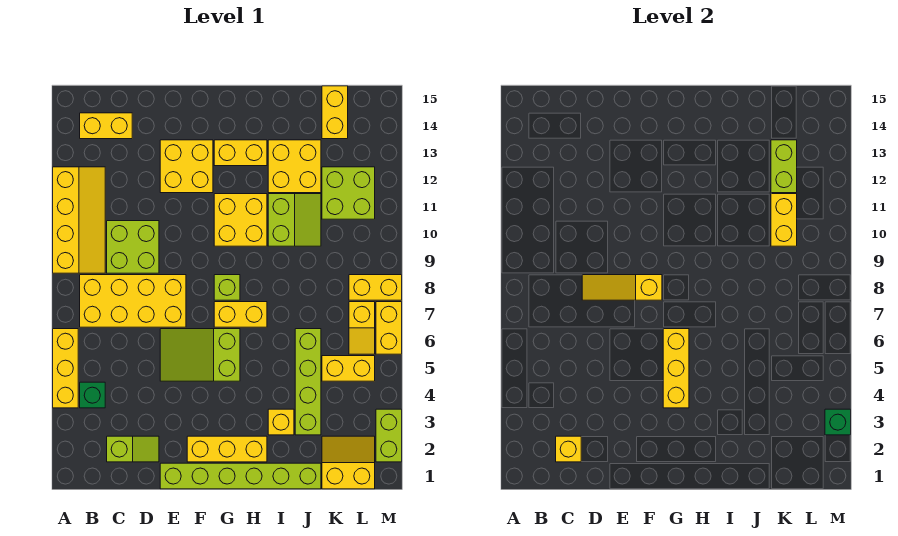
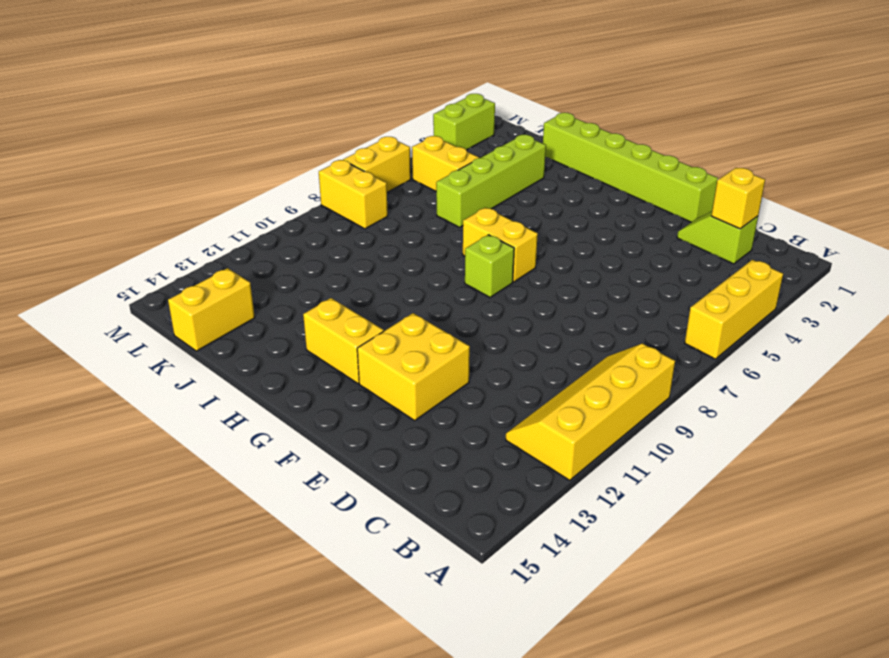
none -> green 1x1 brick [80,382,105,408]
none -> yellow 2x4 brick [80,275,186,327]
none -> yellow 1x2 brick [80,113,132,139]
none -> lime 2x2 brick [107,221,159,273]

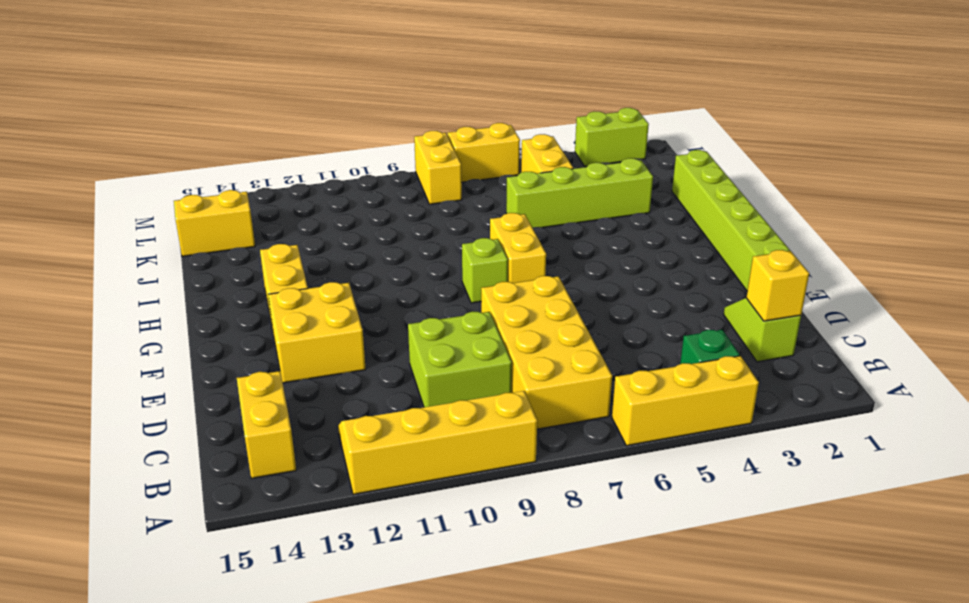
none -> lime 2x3 slope [160,329,240,381]
none -> yellow 1x3 brick [187,436,267,462]
none -> yellow 2x2 brick [214,194,267,246]
none -> yellow 1x1 brick [268,409,294,435]

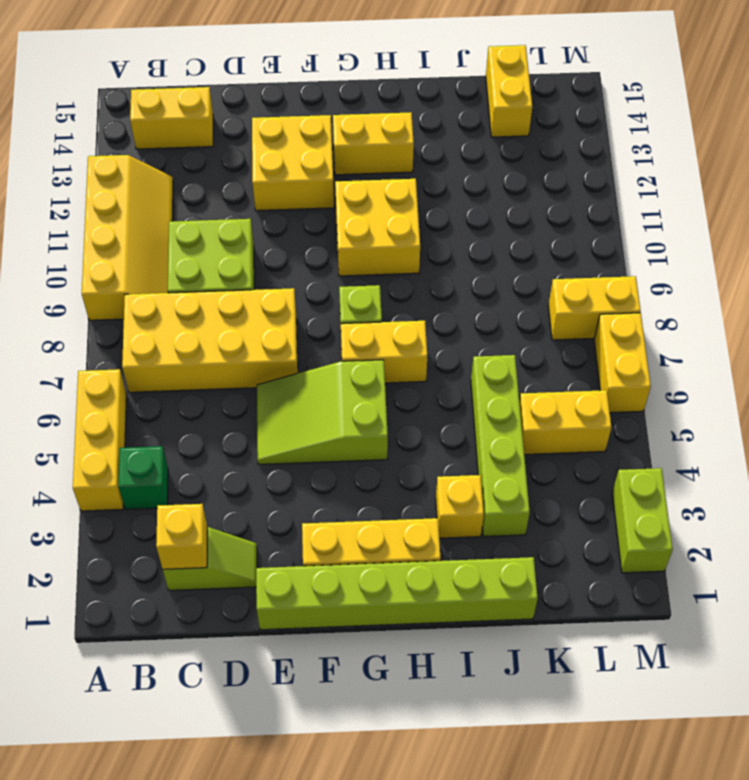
none -> lime 2x2 slope [268,194,321,246]
none -> yellow 2x2 brick [268,140,321,193]
none -> yellow 2x2 slope [322,436,375,489]
none -> lime 2x2 brick [322,167,375,219]

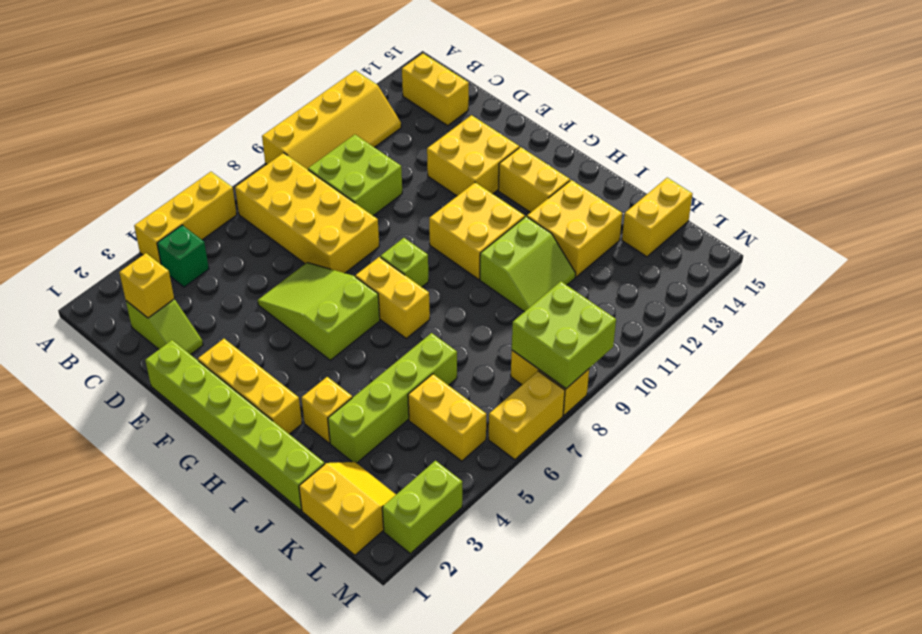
lime 2x2 brick [512,281,616,389] -> lime 2x2 brick moved to [322,167,375,219]
none -> yellow 1x2 slope [349,302,375,354]
none -> yellow 1x3 slope [582,275,662,300]
none -> yellow 1x3 brick [663,329,689,408]
none -> yellow 1x2 brick [771,194,797,246]

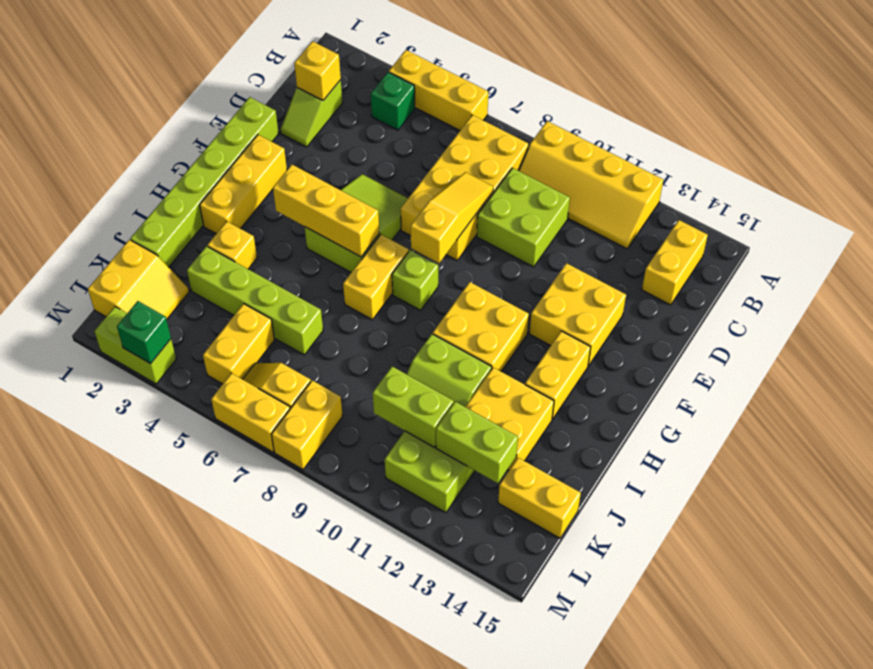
lime 1x2 brick [373,367,454,447] -> yellow 1x2 brick [771,194,797,246]

